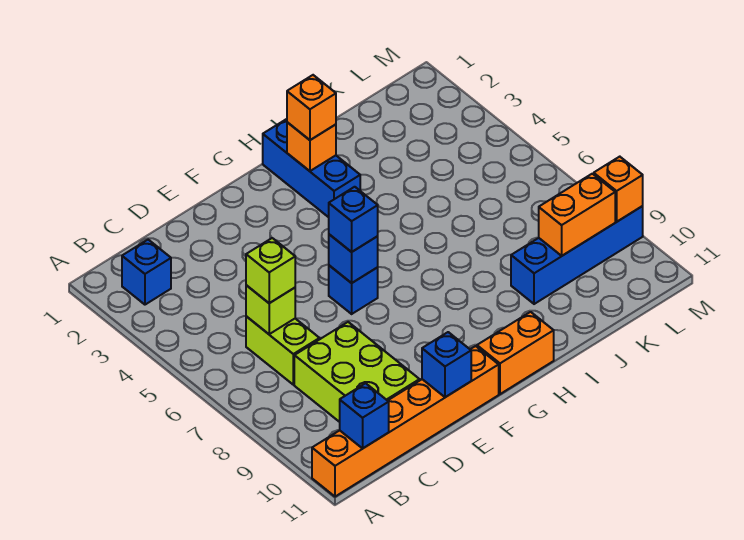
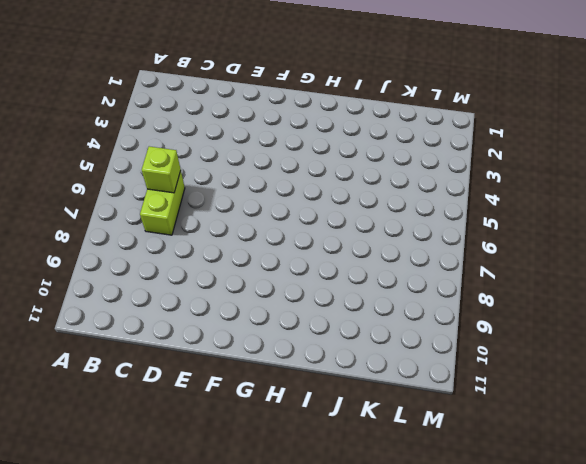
none -> orange 1x6 brick [312,346,499,497]
none -> blue 1x1 brick [122,240,171,305]
none -> lime 2x3 brick [294,322,420,422]

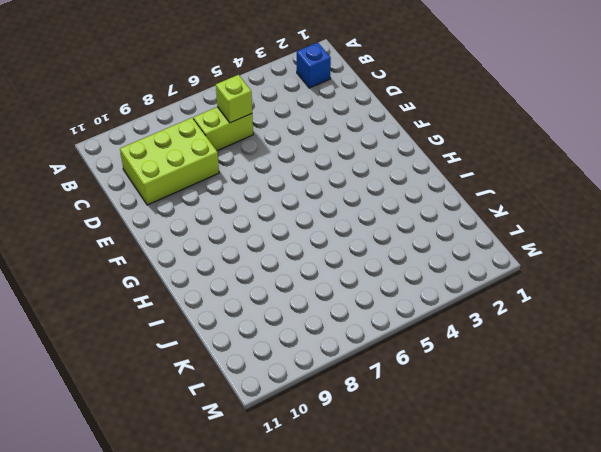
none -> orange 1x6 brick [312,346,499,497]
none -> blue 1x1 brick [329,265,378,314]
none -> orange 1x2 brick [477,312,554,394]

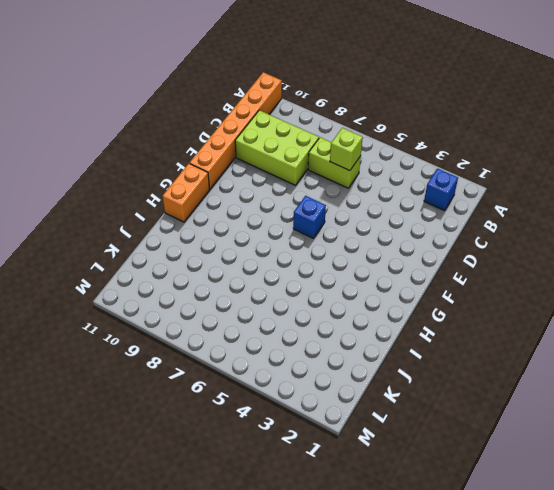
none -> blue 1x3 brick [263,119,360,217]
none -> blue 1x4 brick [511,206,643,304]
none -> blue 1x1 brick [340,383,389,448]

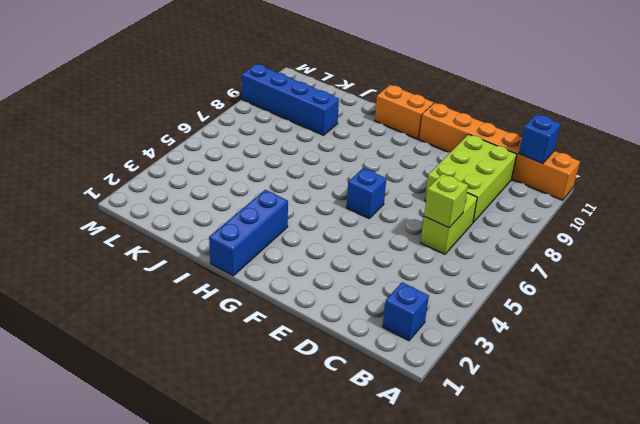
none -> blue 1x1 brick [422,332,471,397]
none -> blue 1x1 brick [329,234,378,283]
none -> orange 1x1 brick [287,122,336,171]

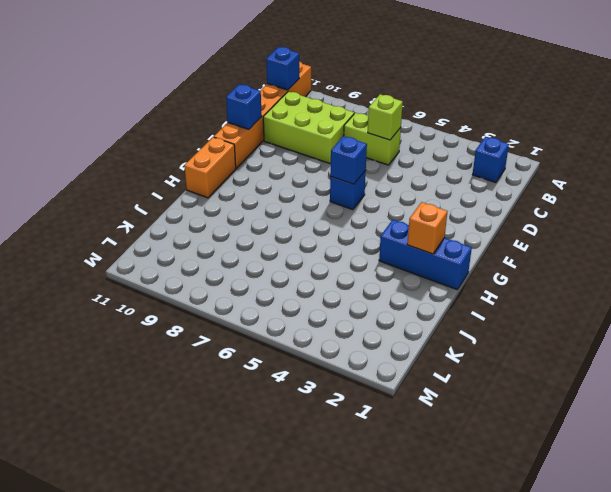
none -> blue 1x4 brick [511,206,643,304]
none -> orange 1x2 brick [539,174,615,256]
none -> orange 1x1 brick [594,157,643,222]

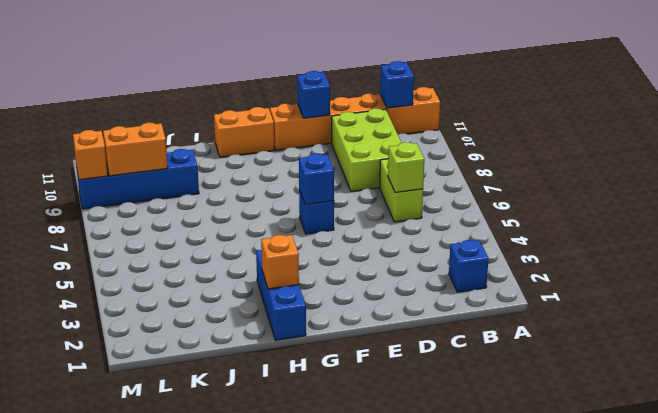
none -> lime 1x1 brick [246,238,295,303]
none -> blue 1x1 brick [329,187,378,252]
none -> orange 1x1 brick [287,75,336,140]

